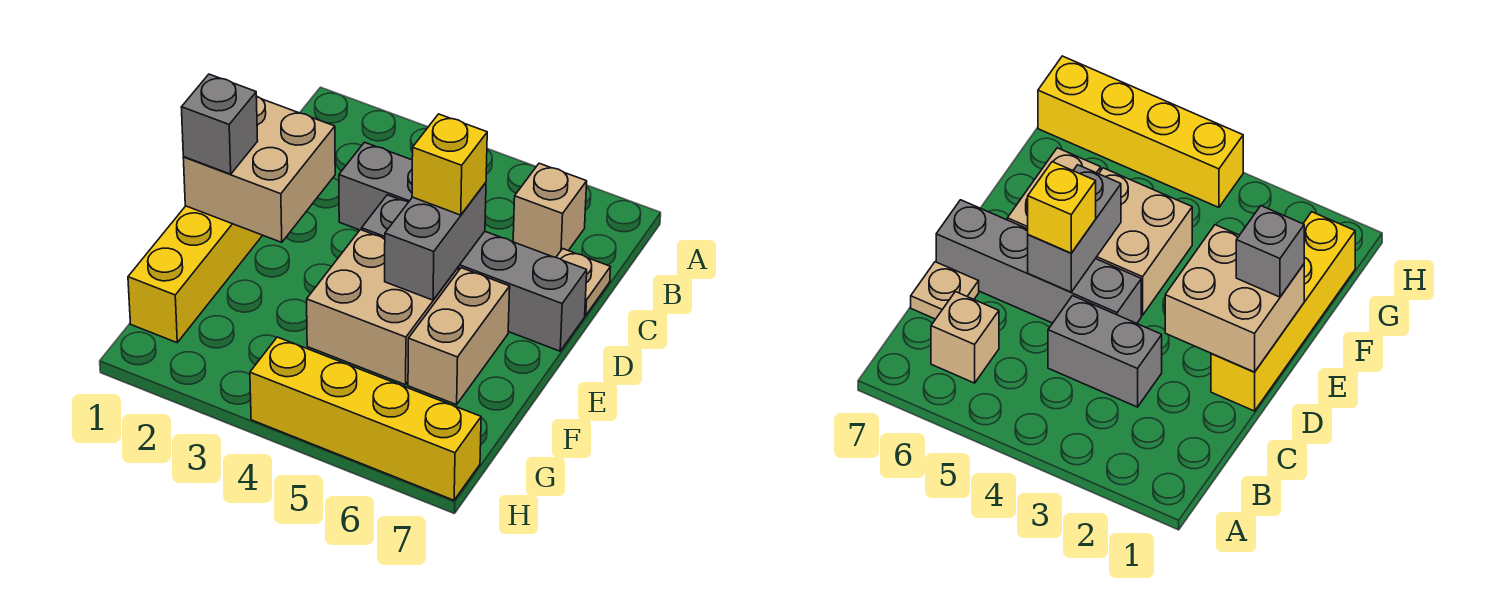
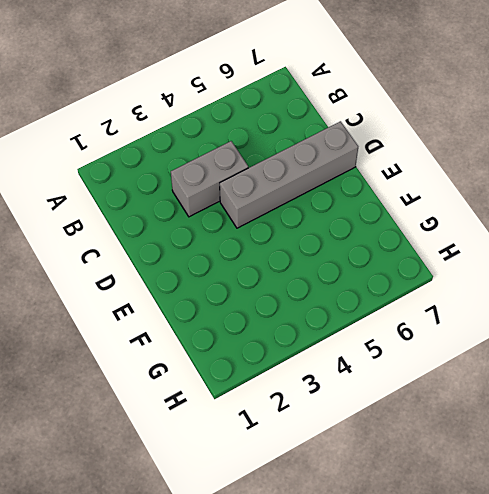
none -> tan 1x1 brick [513,163,587,257]
none -> tan 1x1 plate [556,249,611,315]
none -> yellow 1x4 brick [128,206,263,343]

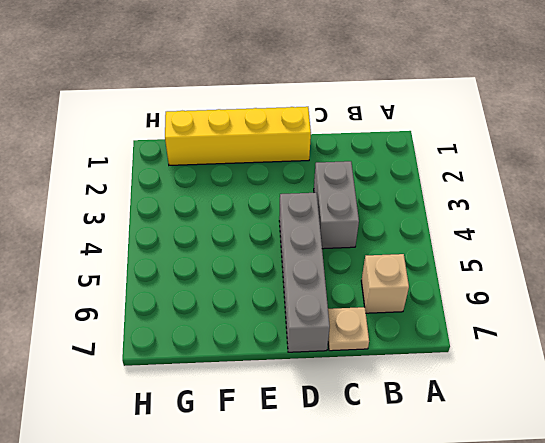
none -> tan 2x2 brick [307,230,459,385]
none -> tan 1x2 brick [408,268,510,405]
none -> yellow 1x4 brick [250,337,481,500]

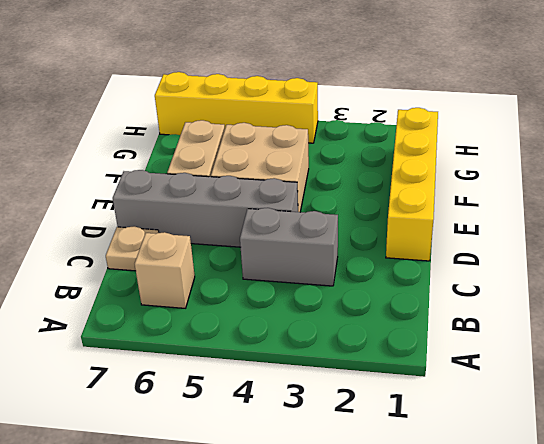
none -> tan 2x2 brick [183,96,335,242]
none -> grey 1x2 brick [385,183,486,300]
none -> yellow 1x1 brick [412,114,487,215]

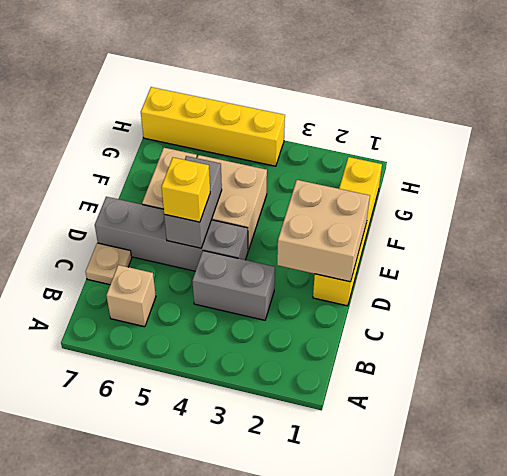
none -> grey 1x1 brick [181,74,258,174]

